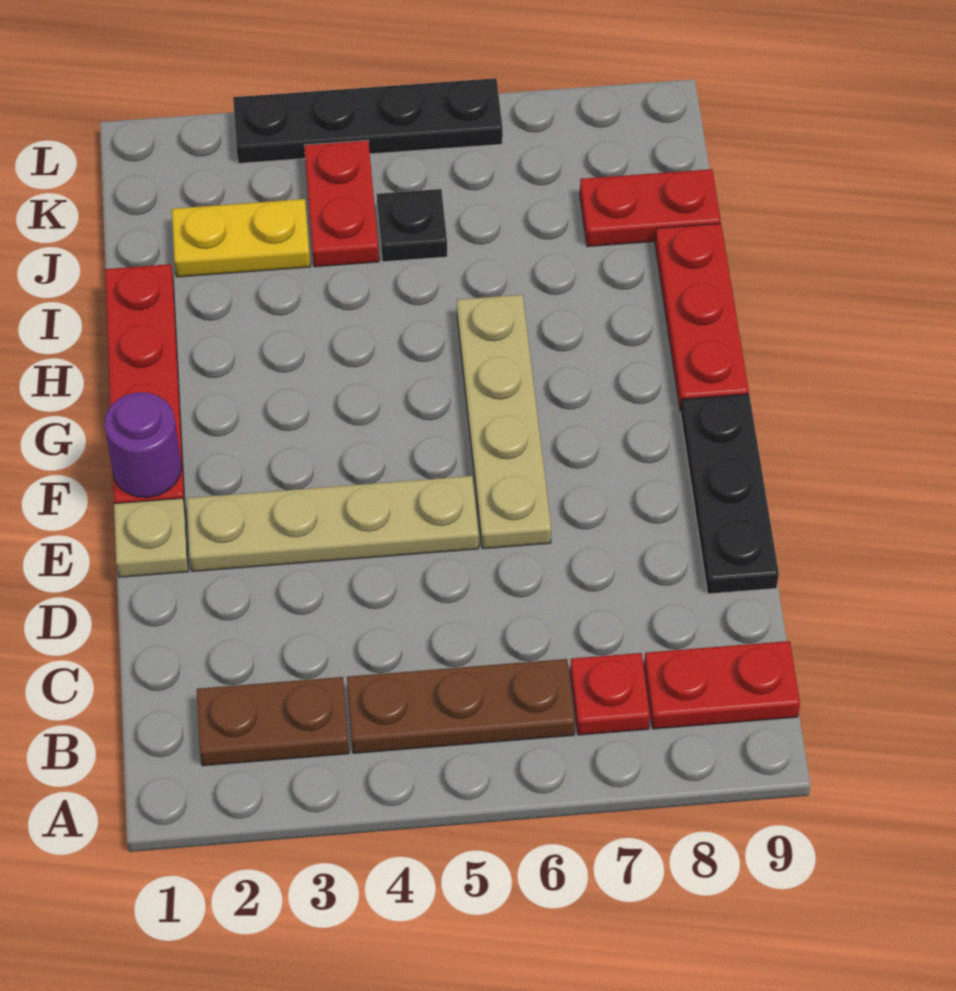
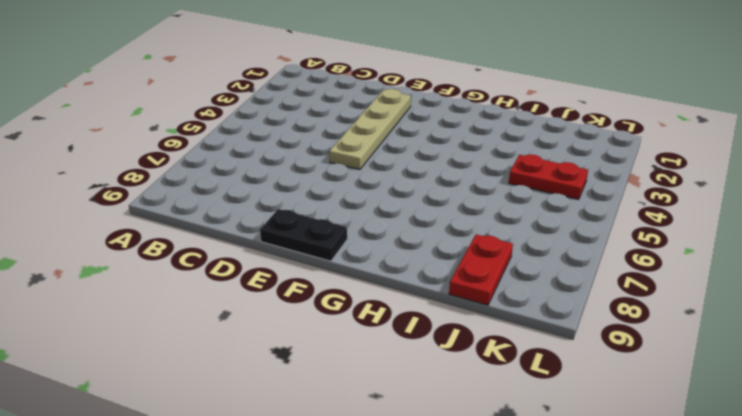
black 1x2 plate [260,209,347,261] -> black 1x3 plate [681,394,779,594]
none -> brown 1x2 plate [197,677,349,766]
none -> brown 1x3 plate [347,659,575,753]
none -> red 1x1 plate [570,653,650,735]

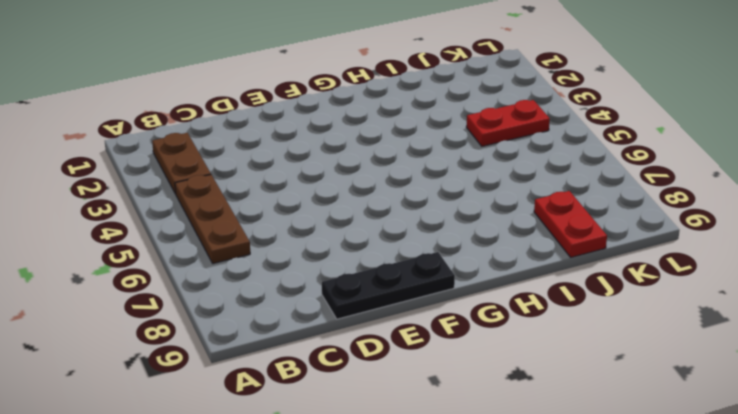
none -> red 1x1 plate [570,653,650,735]
none -> red 1x2 plate [644,641,800,729]
none -> tan 1x1 plate [114,498,188,577]

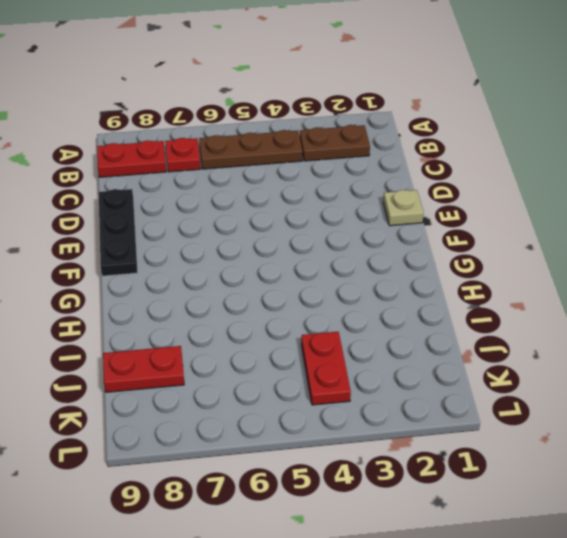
none -> tan 1x4 plate [187,476,479,572]
none -> tan 1x4 plate [457,295,551,549]
none -> red 1x4 plate [105,264,185,507]

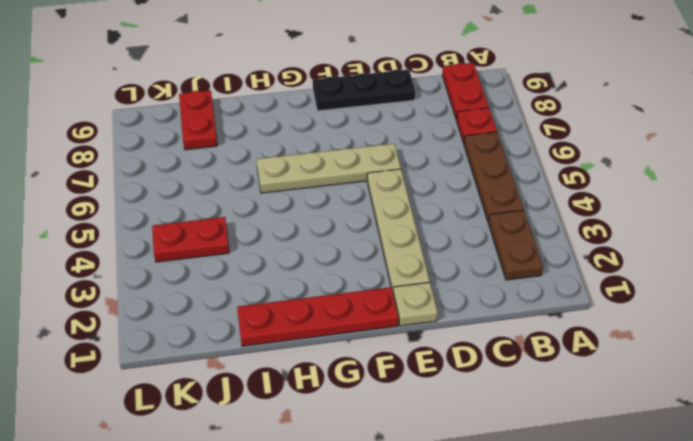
none -> red 1x3 plate [655,224,749,412]
none -> yellow 1x2 plate [172,199,311,277]
none -> black 1x1 plate [377,189,447,262]

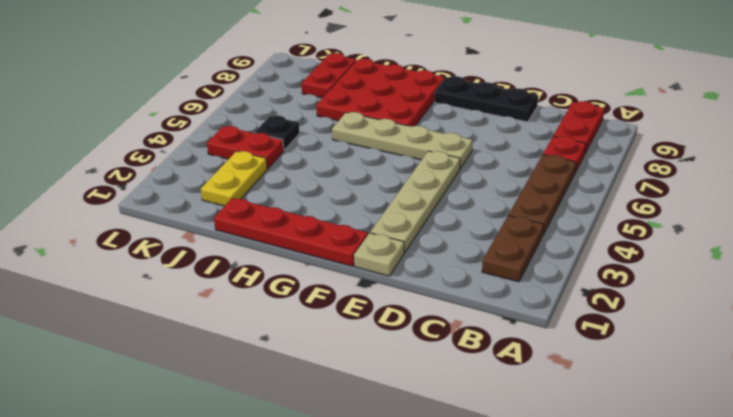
red 3x3 plate [316,59,444,127] -> red 1x3 plate [655,224,749,412]
none -> black 1x4 plate [233,78,503,163]
none -> purple 1x1 round brick [104,392,181,497]

